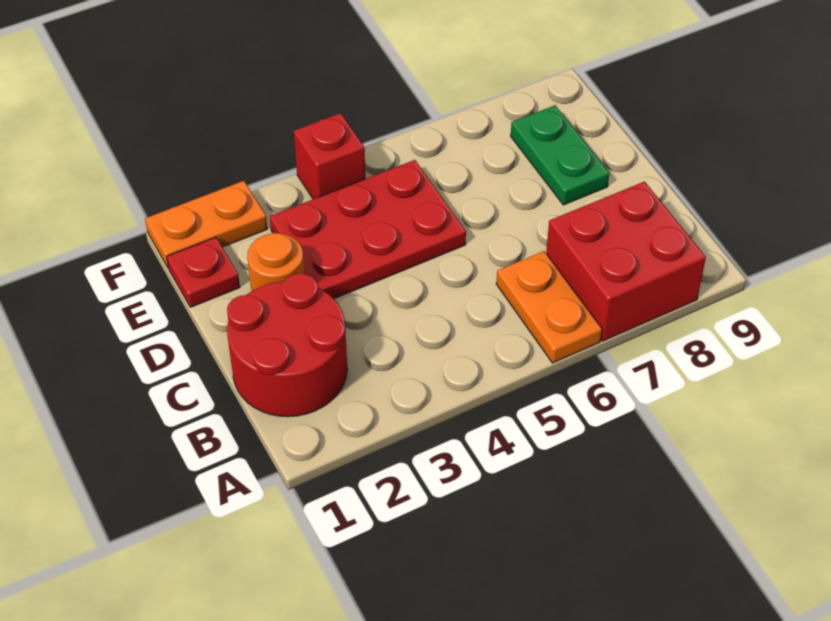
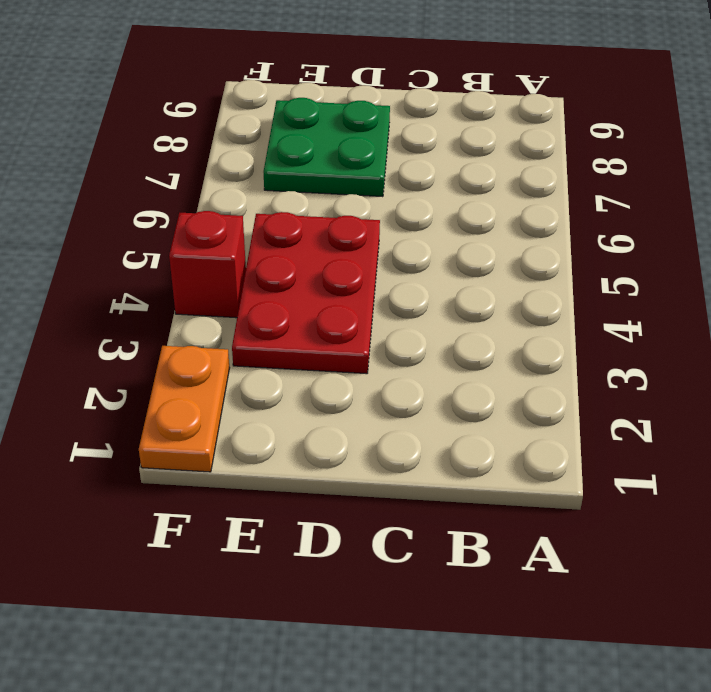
green 2x2 plate [264,98,390,197] -> green 1x2 plate [511,105,609,205]
none -> orange 1x2 plate [496,251,602,363]
none -> red 2x2 brick [546,182,706,341]

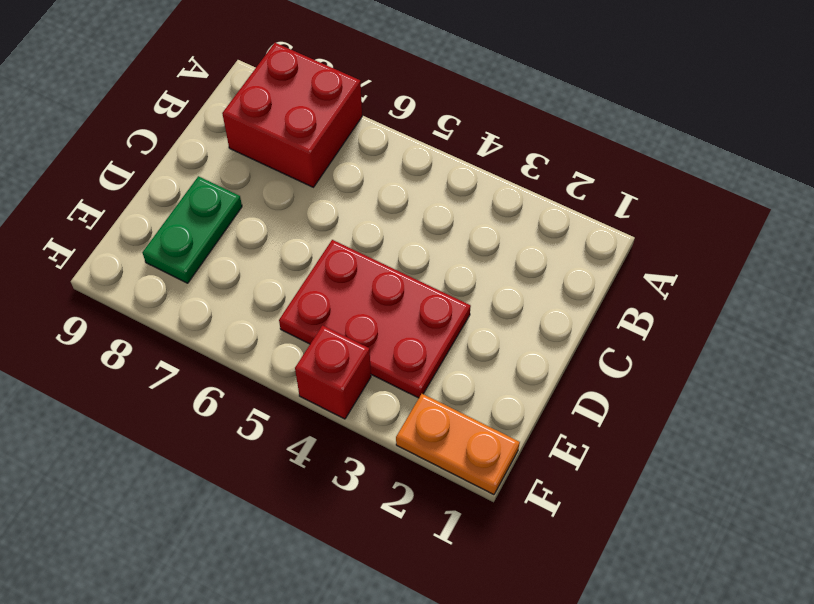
none -> orange 1x2 plate [496,251,602,363]
none -> red 2x2 round brick [227,273,347,417]

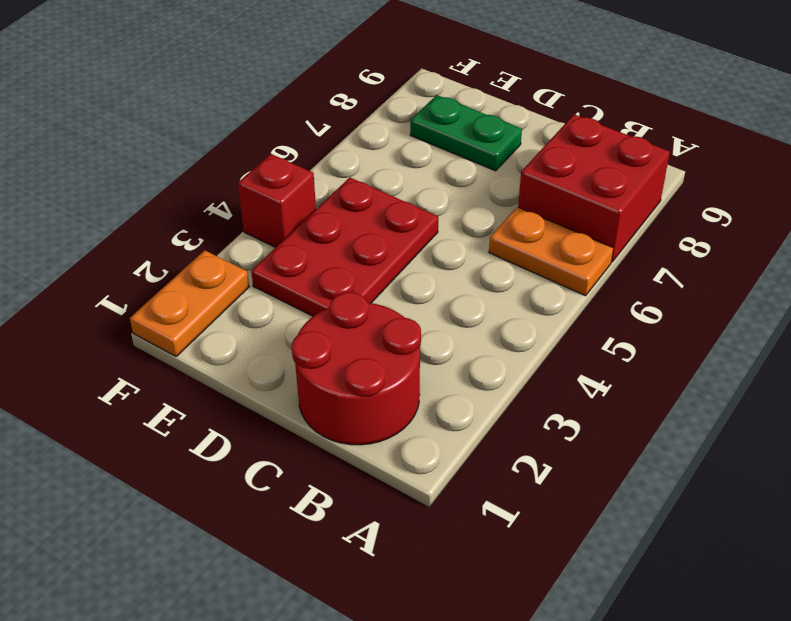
none -> orange 1x1 round brick [247,233,305,291]
none -> red 1x1 plate [167,237,240,307]

